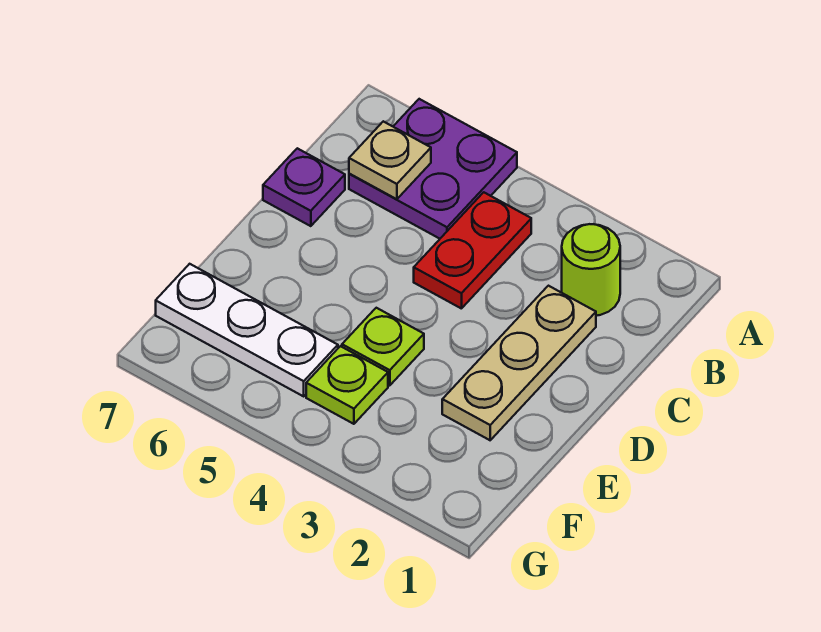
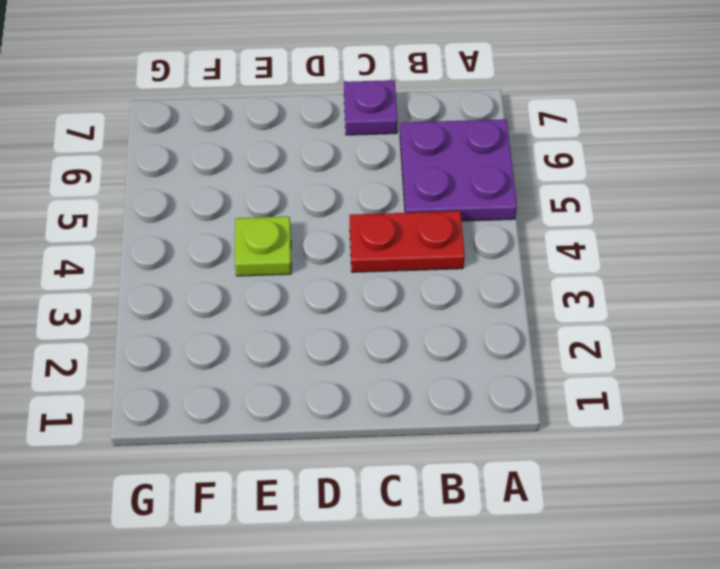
none -> lime 1x1 round brick [562,224,620,316]
none -> tan 1x3 plate [442,286,596,440]

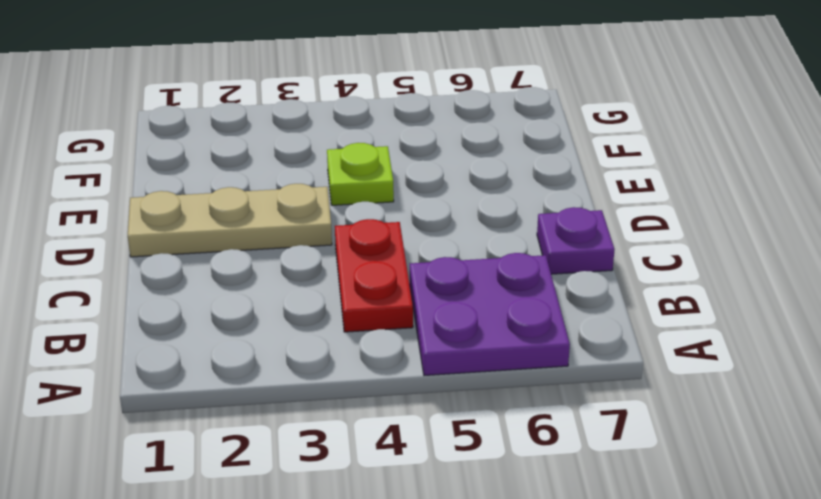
tan 1x3 plate [128,184,332,257] -> tan 1x3 plate turned to [442,286,596,440]
none -> lime 1x1 round brick [562,224,620,316]
none -> lime 1x1 plate [306,346,388,424]

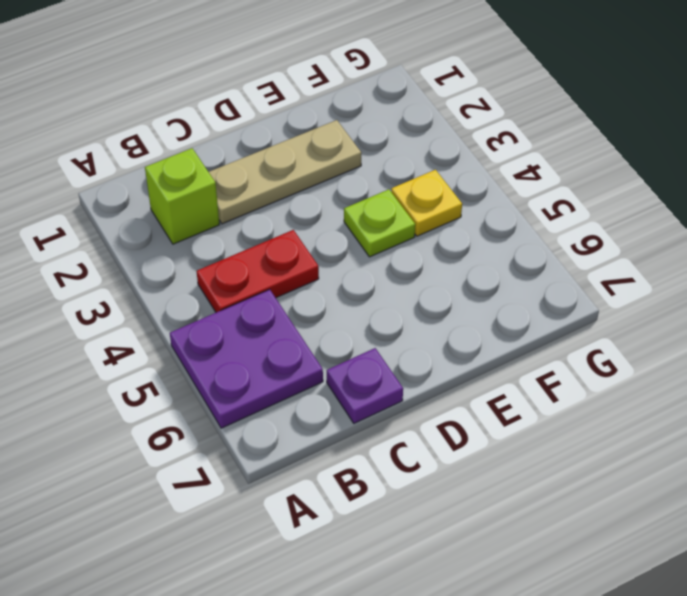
lime 1x1 brick [145,148,219,244] -> lime 1x1 round brick [562,224,620,316]
yellow 1x1 plate [391,170,462,236] -> lime 1x1 plate [306,346,388,424]
none -> white 1x3 plate [156,264,338,396]
none -> tan 1x1 plate [349,121,431,199]

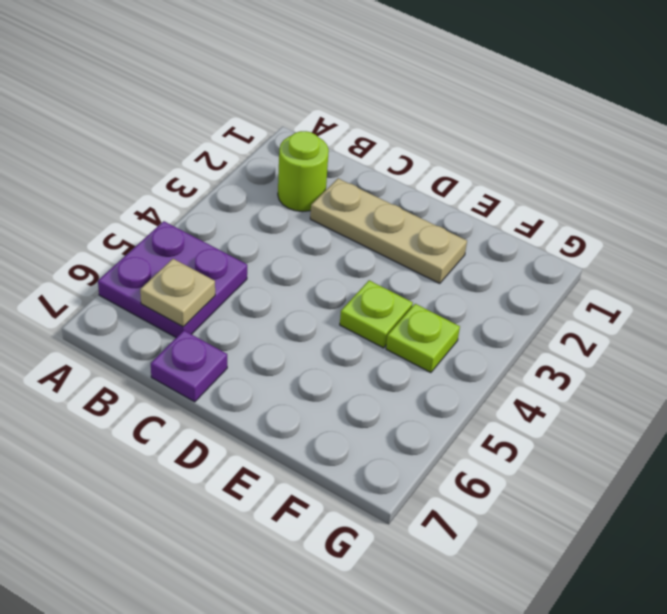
none -> red 1x2 plate [414,192,531,309]
none -> white 1x3 plate [156,264,338,396]

